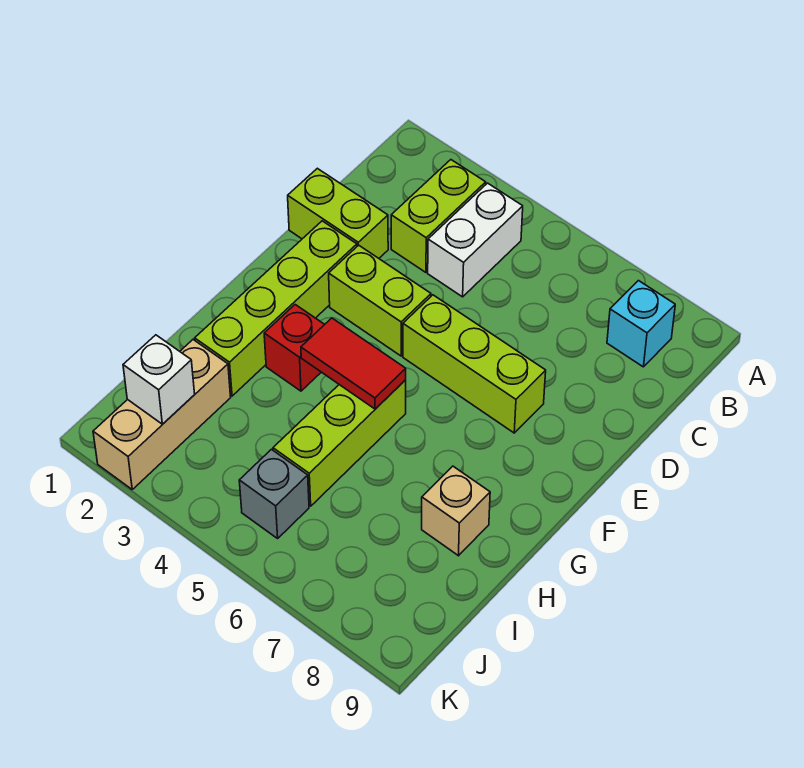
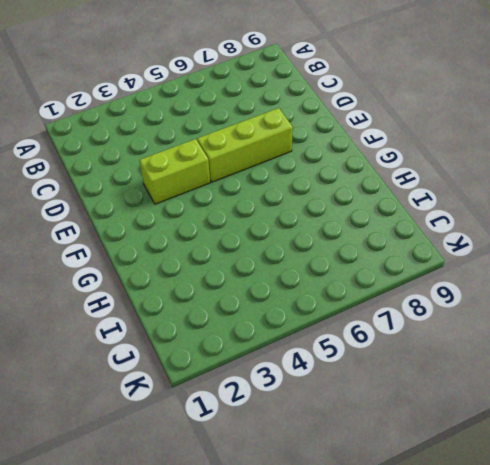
none -> lime 1x2 brick [391,160,486,272]
none -> white 1x2 brick [428,183,523,297]
none -> cyan 1x1 brick [607,281,675,367]

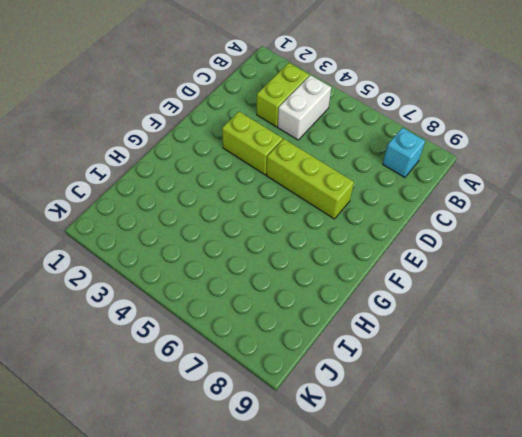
none -> lime 1x2 brick [288,168,388,258]
none -> lime 1x4 brick [195,221,357,396]
none -> red 1x1 brick [264,305,325,391]

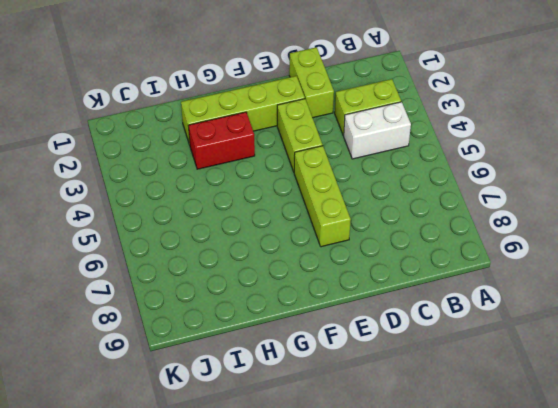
red 1x2 brick [188,112,255,169] -> red 1x1 brick [264,305,325,391]
none -> cyan 1x1 brick [607,281,675,367]
none -> lime 1x3 brick [273,380,406,506]
none -> tan 1x1 brick [422,466,490,556]

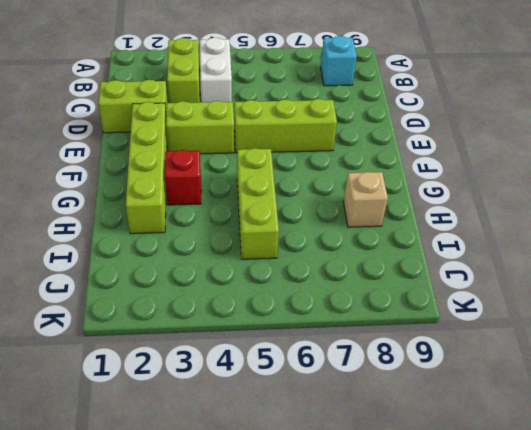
none -> tan 1x3 brick [93,340,231,489]
none -> grey 1x1 brick [239,449,309,538]
none -> red 1x2 tile [301,318,406,409]

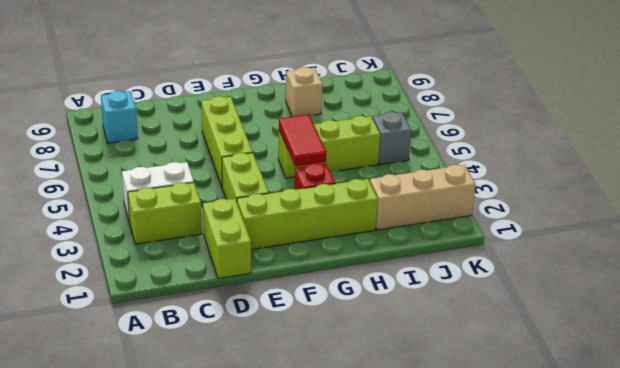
none -> white 1x1 brick [123,335,195,424]

